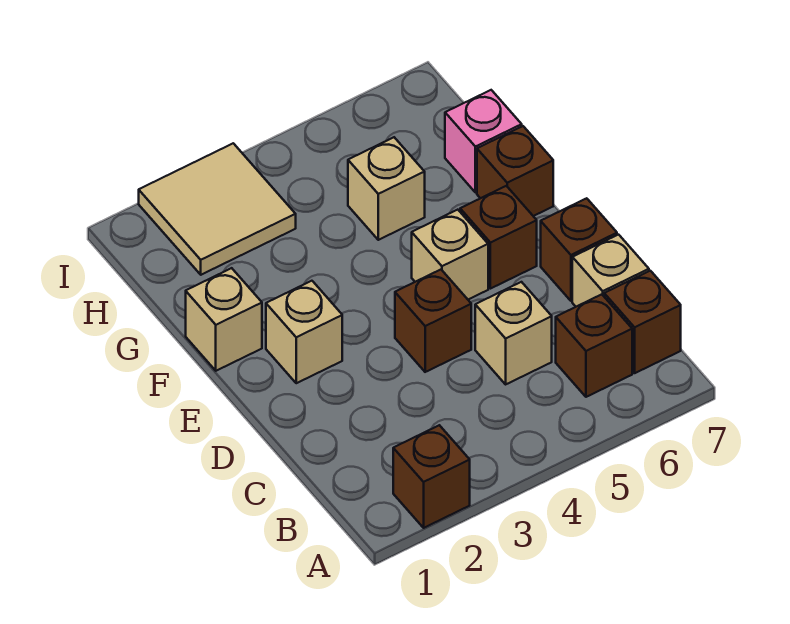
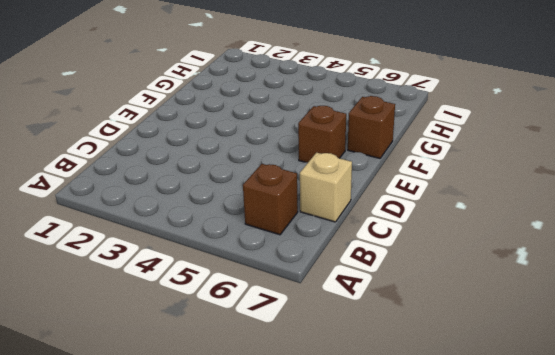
none -> brown 1x1 brick [393,425,470,528]
none -> brown 1x1 brick [604,271,681,373]
none -> tan 1x1 brick [475,282,552,384]

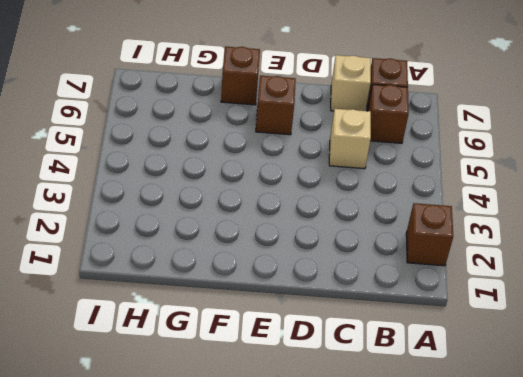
none -> brown 1x1 brick [395,270,471,372]
none -> brown 1x1 brick [541,198,617,301]
none -> tan 1x1 brick [266,281,342,383]

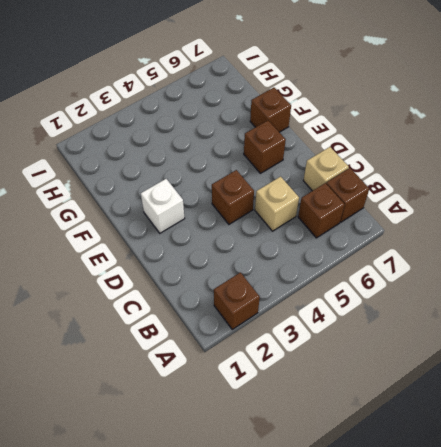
white 1x1 brick [141,179,185,233] -> tan 1x1 brick [266,281,342,383]
none -> brown 1x1 brick [541,198,617,301]
none -> tan 1x1 brick [412,210,488,299]
none -> tan 1x1 brick [186,268,262,371]

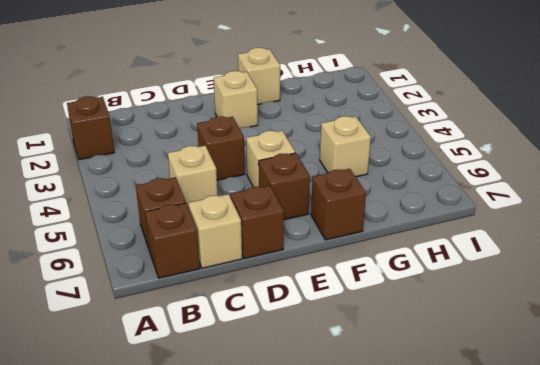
none -> pink 1x1 brick [445,90,522,193]
none -> tan 2x2 tile [139,143,296,275]

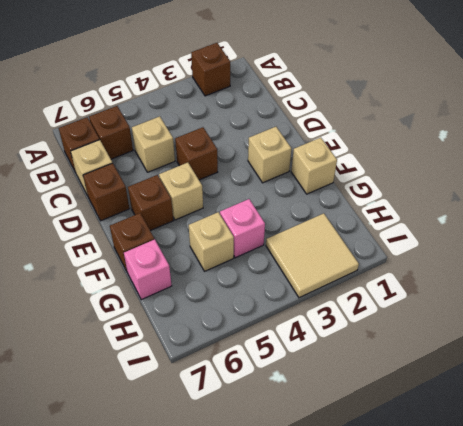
pink 1x1 brick [220,199,265,258] -> none

